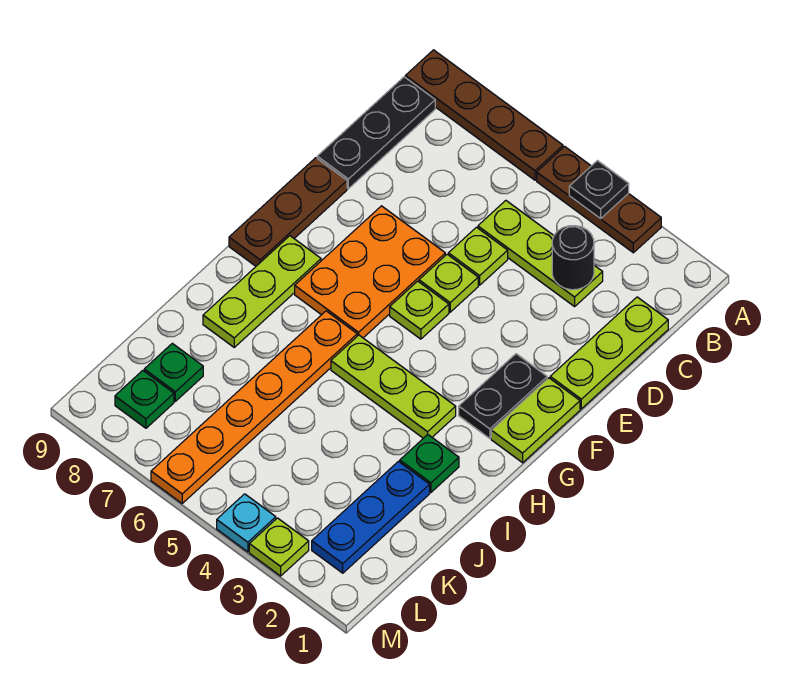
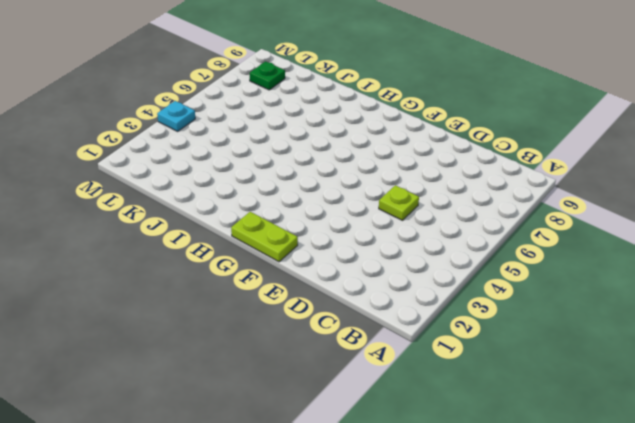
none -> brown 1x3 plate [537,146,661,253]
none -> brown 1x4 plate [405,50,563,180]
none -> black 1x3 plate [317,77,435,189]

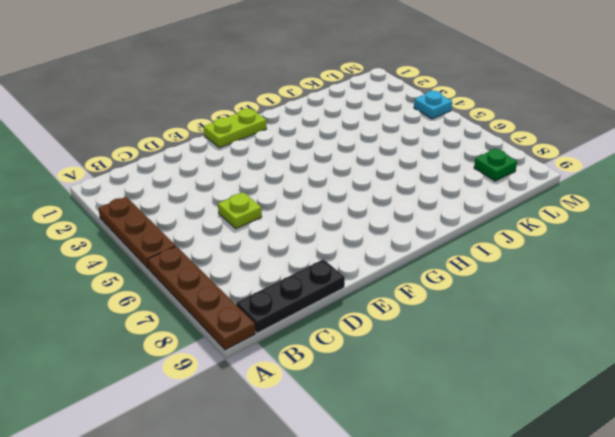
none -> lime 1x3 plate [550,297,668,409]
none -> lime 1x3 plate [478,201,603,307]
none -> lime 1x1 plate [419,254,478,312]

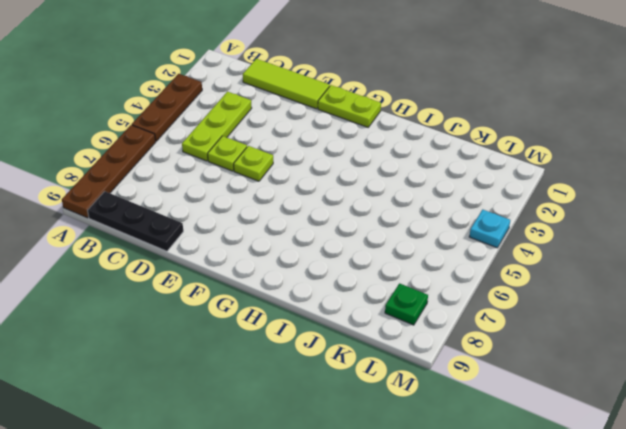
lime 1x3 tile [243,59,330,109] -> lime 1x3 plate [550,297,668,409]
none -> orange 2x3 plate [295,206,445,338]
none -> brown 1x3 plate [229,158,347,266]
none -> black 1x2 plate [459,354,547,439]

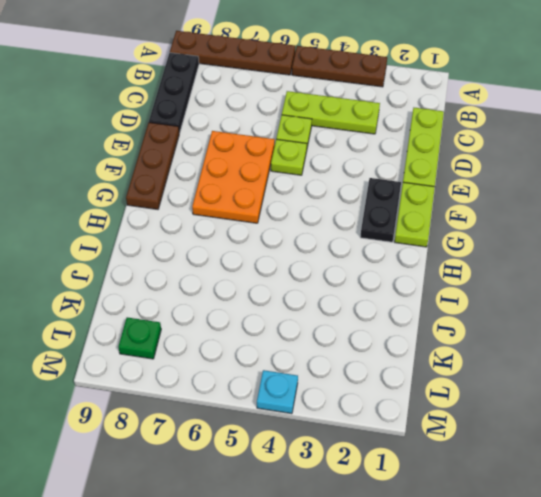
none -> lime 1x1 plate [390,281,449,339]
none -> lime 1x3 plate [203,236,321,347]
none -> lime 1x3 plate [331,335,456,438]

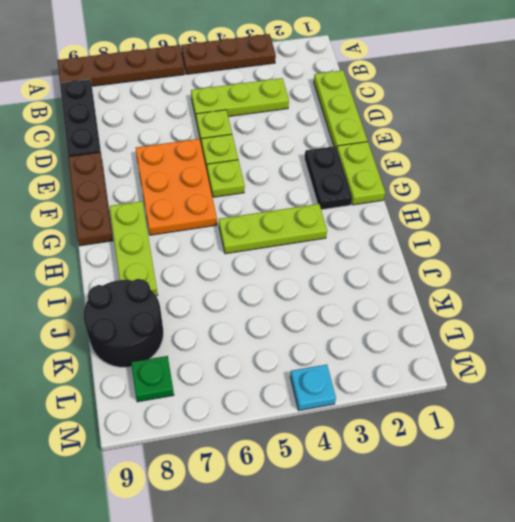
black 2x2 round brick [84,279,163,367] -> green 1x1 plate [144,343,203,401]
none -> orange 1x6 plate [151,311,357,503]
none -> green 1x1 plate [400,435,459,492]
none -> blue 1x3 plate [312,461,430,573]

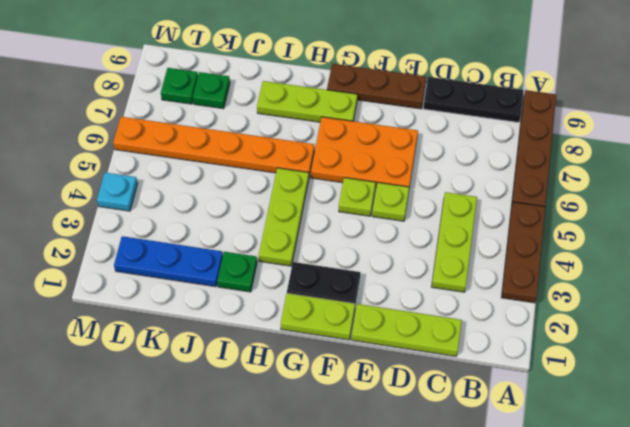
none -> lime 1x1 plate [448,227,508,285]
none -> lime 1x1 plate [249,518,309,576]
none -> black 1x1 plate [569,161,629,219]

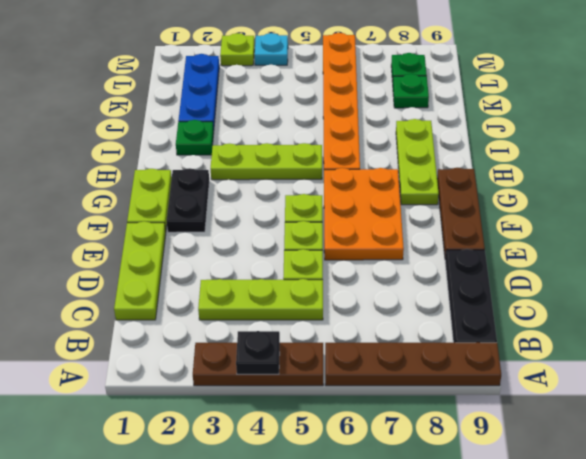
none -> black 1x1 round brick [552,226,594,290]

